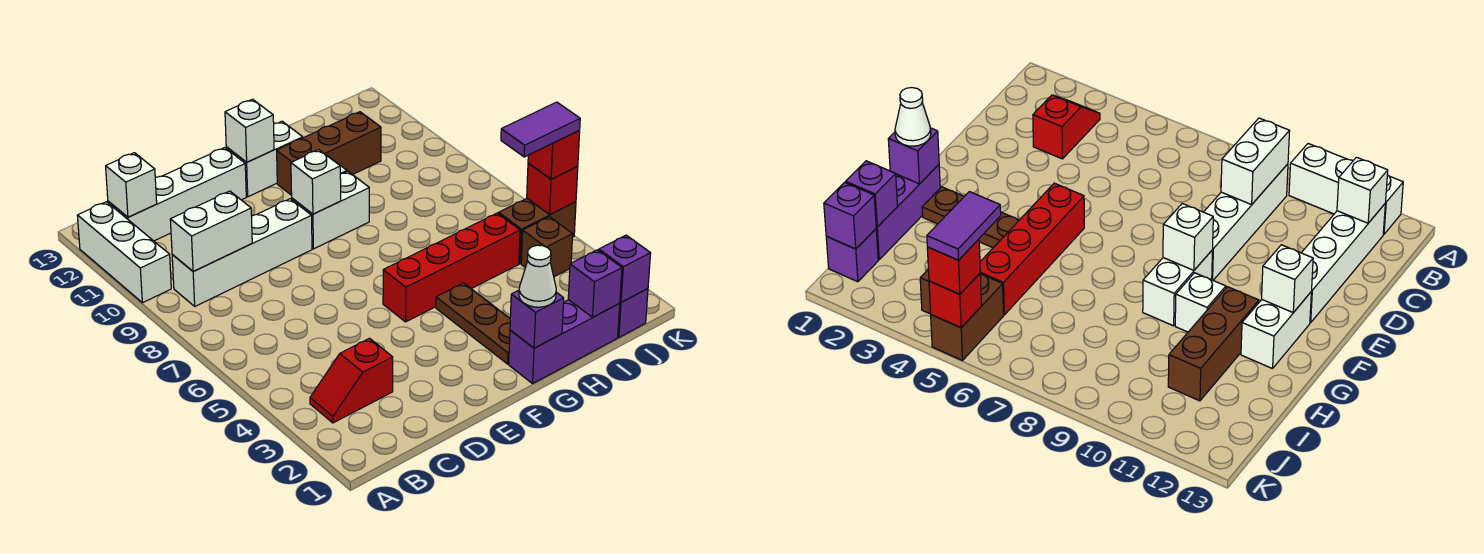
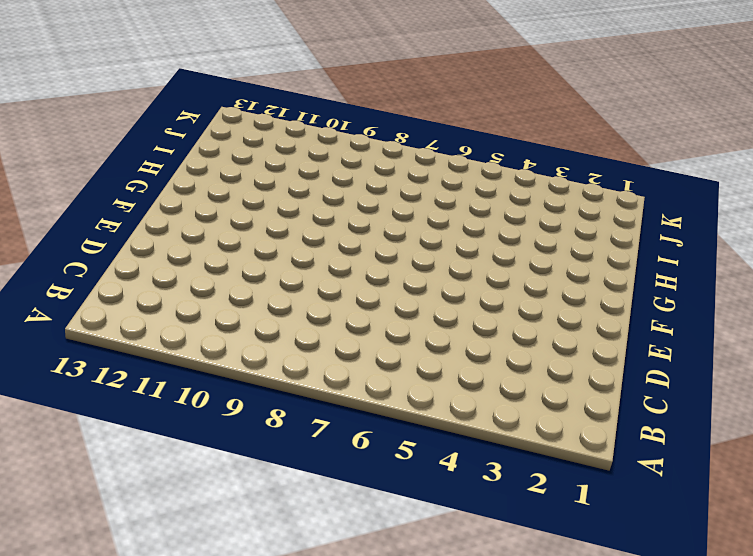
none -> white 1x3 brick [77,202,171,303]
none -> red 1x2 slope [310,338,393,423]
none -> white 1x4 brick [172,199,312,306]

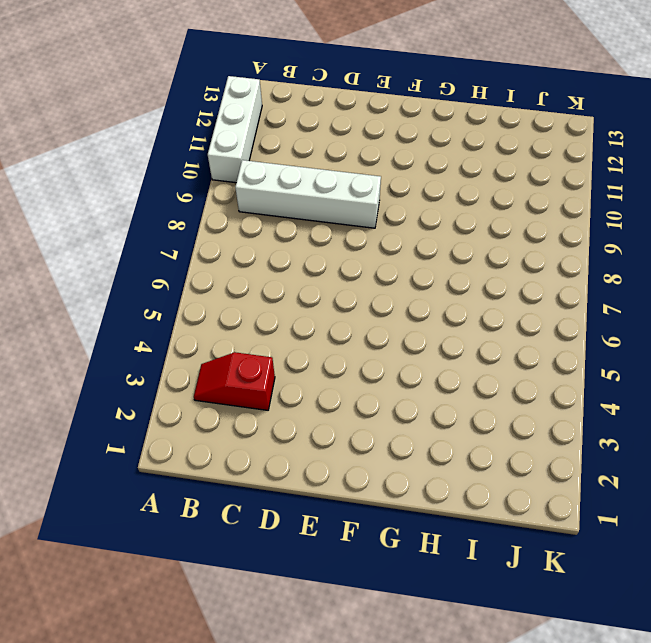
none -> white 1x4 brick [108,148,246,241]
none -> red 1x4 brick [383,213,520,322]
none -> white 1x2 brick [292,171,369,249]

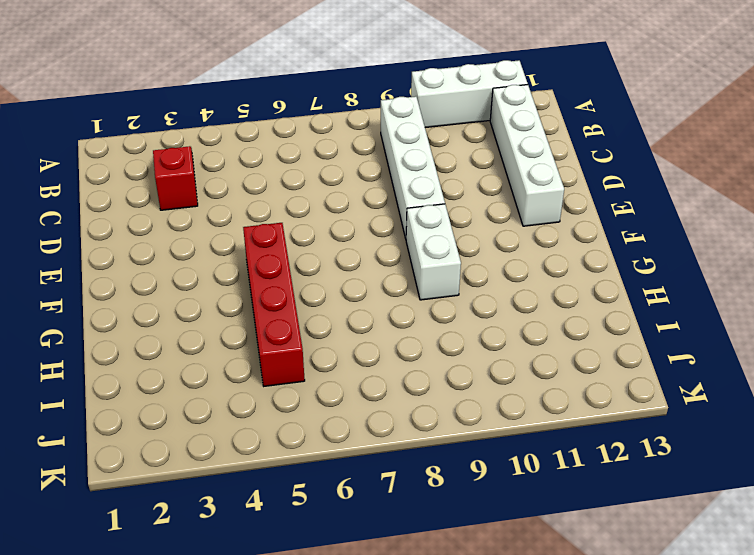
none -> white 1x2 brick [226,121,303,197]
none -> purple 1x3 brick [509,300,620,383]
none -> brown 1x3 plate [436,283,510,364]

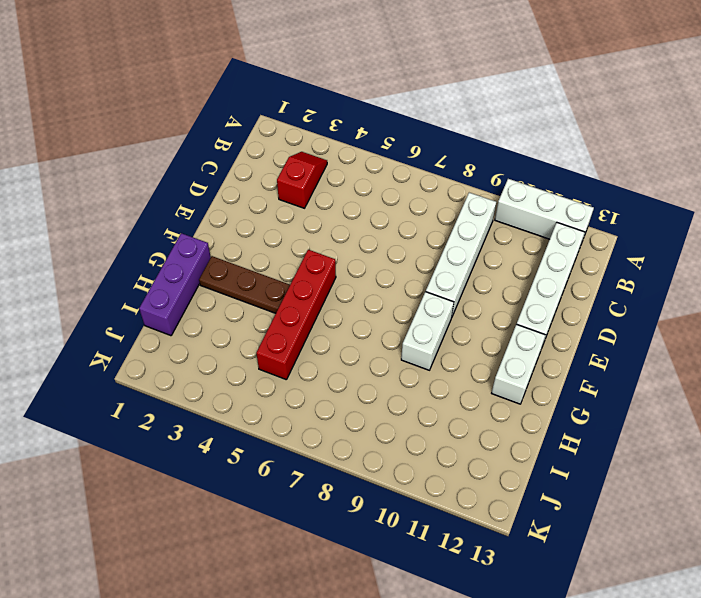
none -> white 1x1 brick [1175,273,1226,332]
none -> brown 1x3 brick [277,112,381,195]
none -> purple 1x1 brick [618,289,648,337]

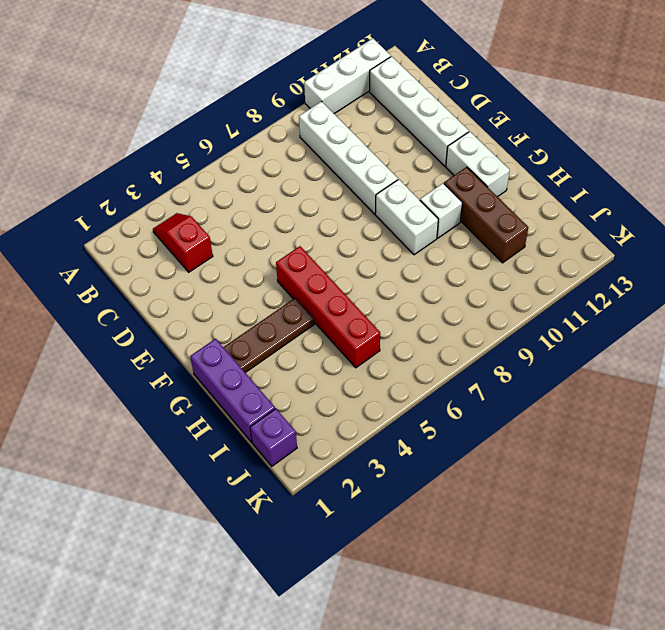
none -> brown 1x1 brick [521,217,573,277]
none -> brown 1x2 brick [499,199,576,263]
none -> white 1x2 brick [170,191,252,272]

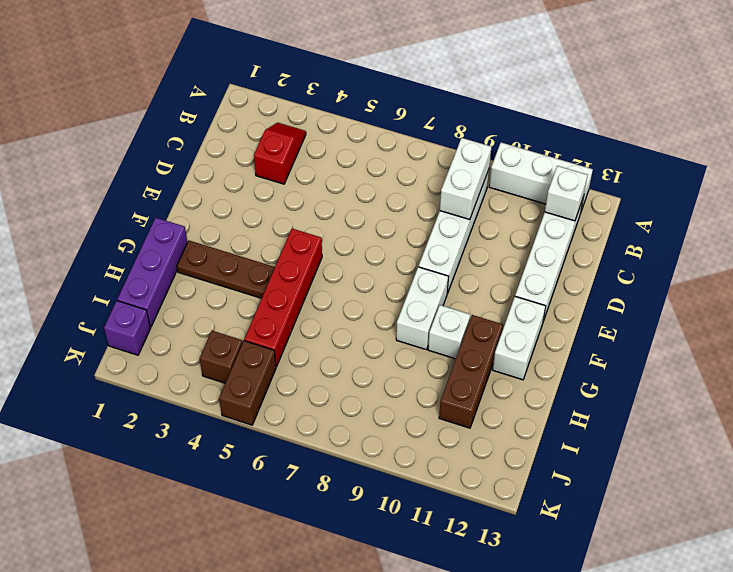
none -> white 1x1 brick [291,150,341,214]
none -> white 1x1 brick [225,99,274,162]
none -> purple 1x1 brick [510,290,564,348]

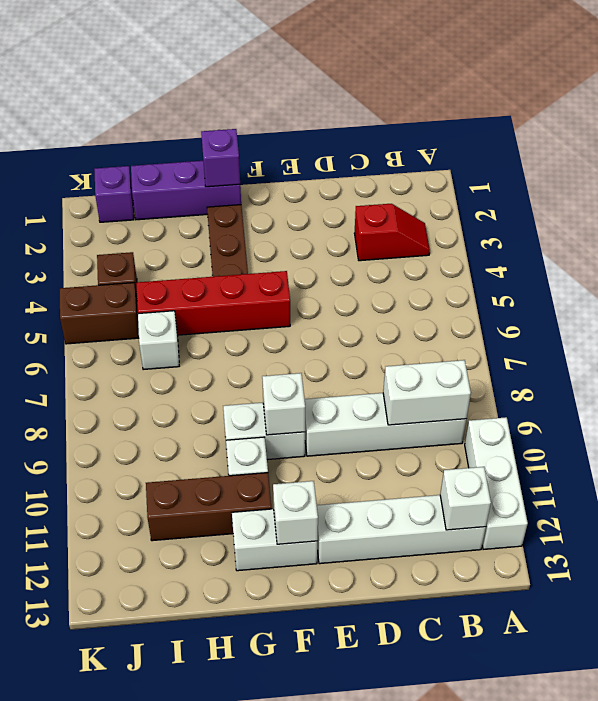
white 1x1 brick [138,311,179,370] -> none
none -> purple 1x1 brick [568,250,622,317]
none -> purple 1x1 brick [599,235,651,302]
none -> red 1x1 brick [527,163,578,215]

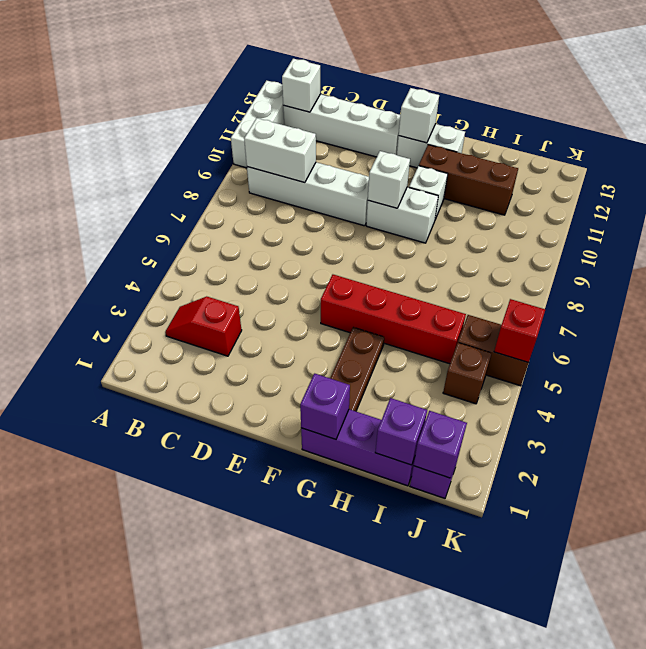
none -> white 1x1 cone [519,245,556,307]
none -> red 1x1 brick [528,131,580,179]
none -> purple 1x2 tile [501,102,580,157]

